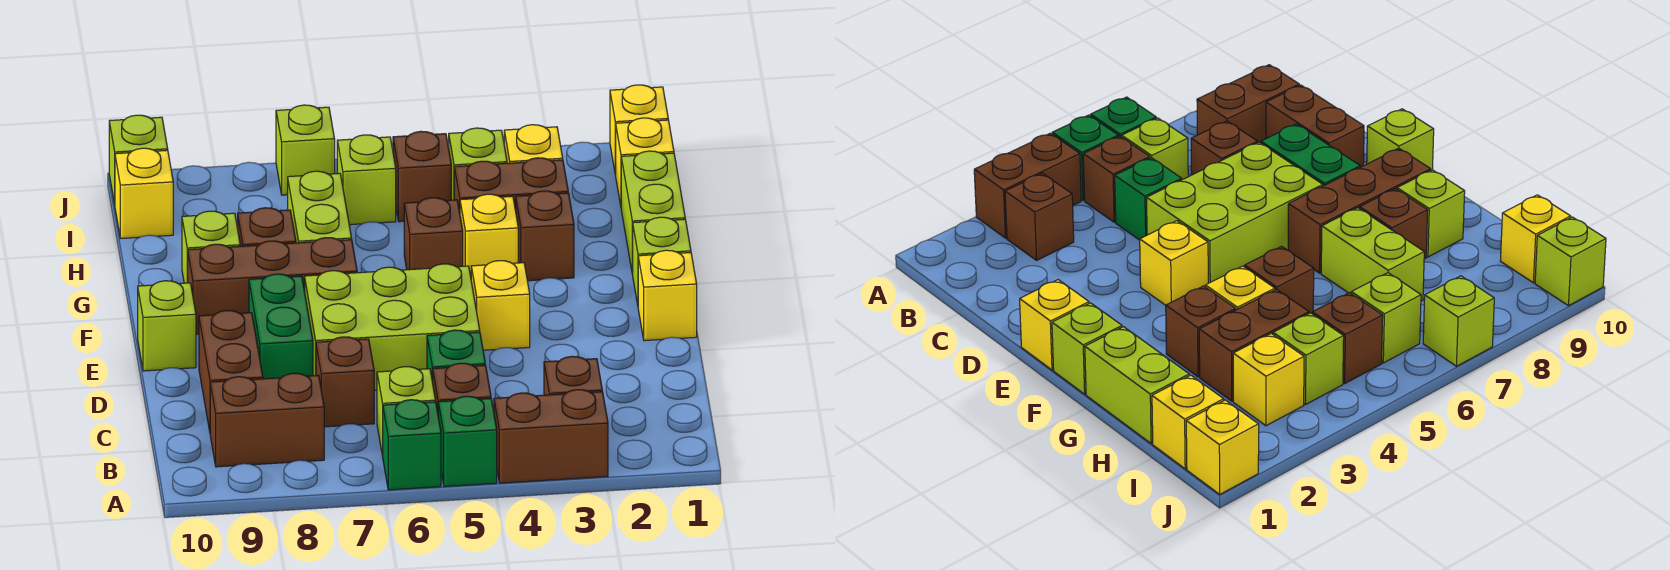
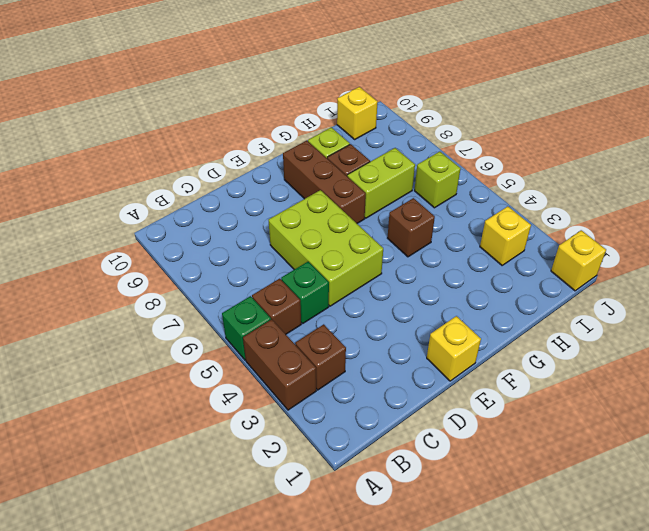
none -> green 1x1 brick [383,400,441,490]
none -> lime 1x1 brick [377,367,435,456]
none -> brown 1x2 brick [210,373,324,467]
none -> brown 1x1 brick [316,337,374,427]

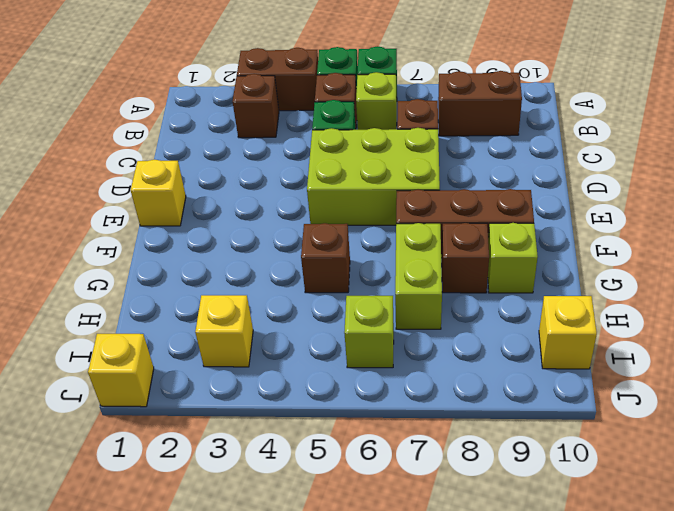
none -> brown 1x2 brick [199,311,263,431]
none -> green 1x2 brick [249,274,313,379]
none -> yellow 1x1 brick [471,261,530,350]
none -> lime 1x1 brick [138,281,196,371]

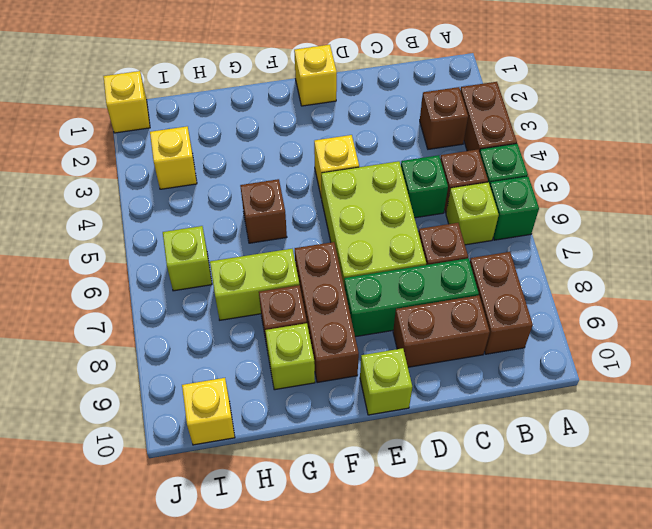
green 1x3 brick [344,258,479,337] -> green 1x2 brick [249,274,313,379]
none -> lime 1x1 brick [633,217,691,305]
none -> lime 1x2 brick [621,151,685,274]
none -> brown 1x1 brick [516,191,574,281]
none -> yellow 1x1 brick [460,194,518,276]

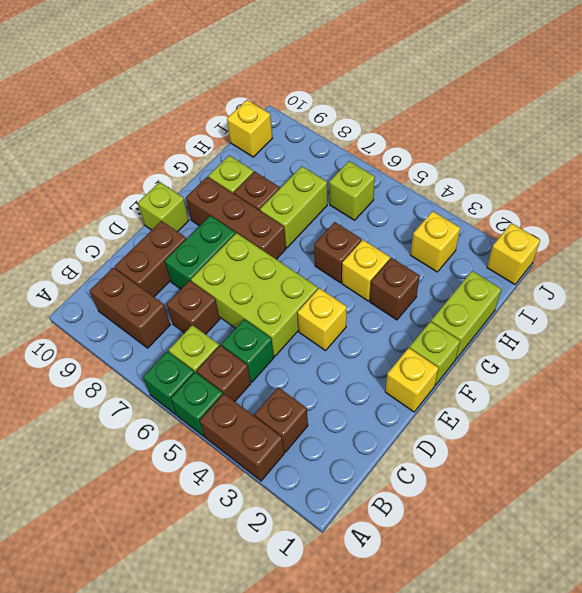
none -> brown 1x2 brick [454,158,568,212]
none -> yellow 1x1 brick [616,118,674,205]
none -> lime 1x1 brick [449,128,507,200]
none -> brown 1x1 brick [393,131,451,222]

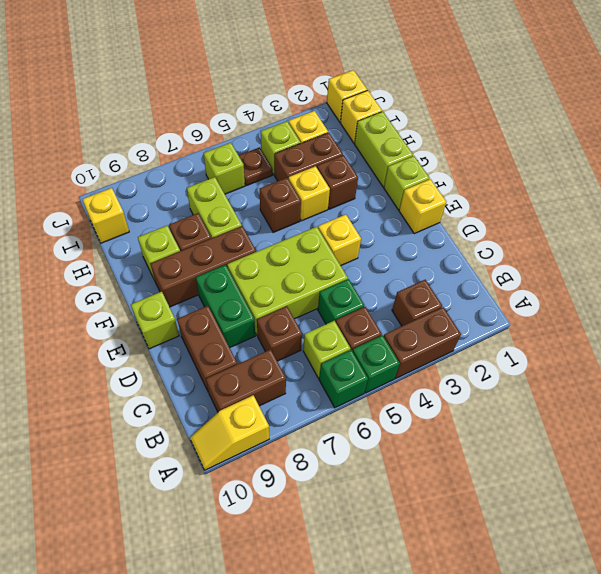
yellow 1x2 slope [190,395,269,470] -> none
brown 1x1 plate [239,147,273,186] -> brown 1x1 brick [393,131,451,222]
none -> lime 1x1 brick [276,105,335,195]
none -> lime 1x1 brick [109,115,168,204]

